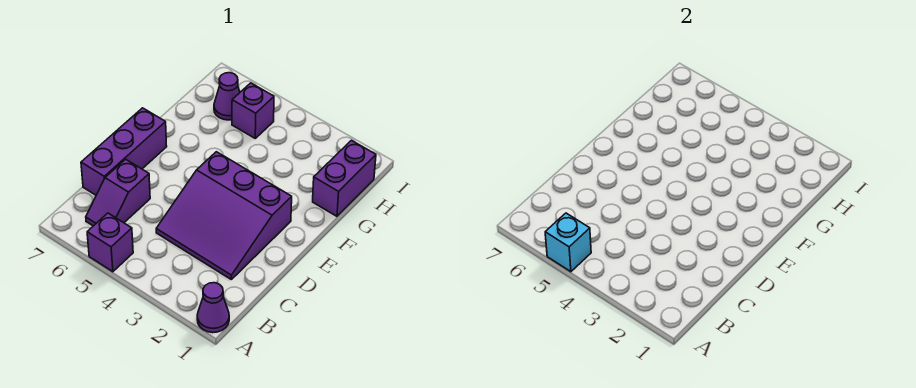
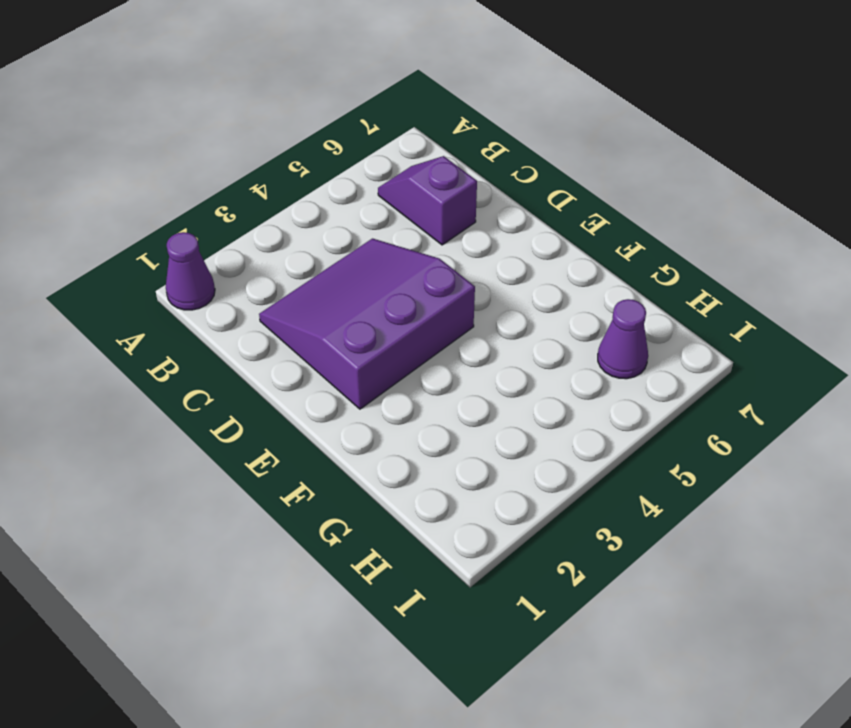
none -> purple 1x1 brick [87,213,133,272]
none -> purple 1x3 brick [81,108,167,195]

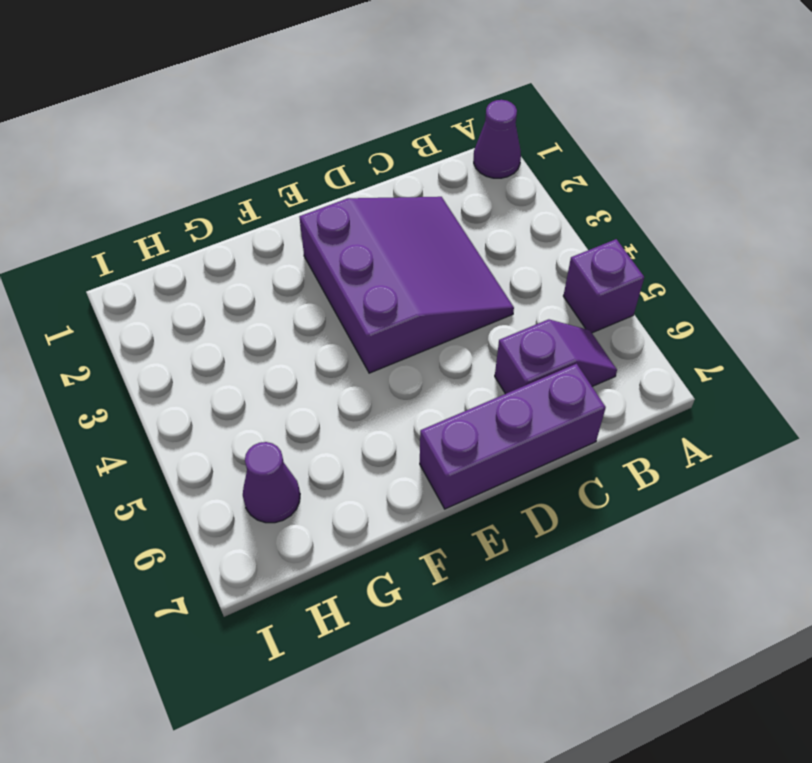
none -> purple 1x2 brick [313,140,376,216]
none -> purple 1x1 brick [232,83,274,138]

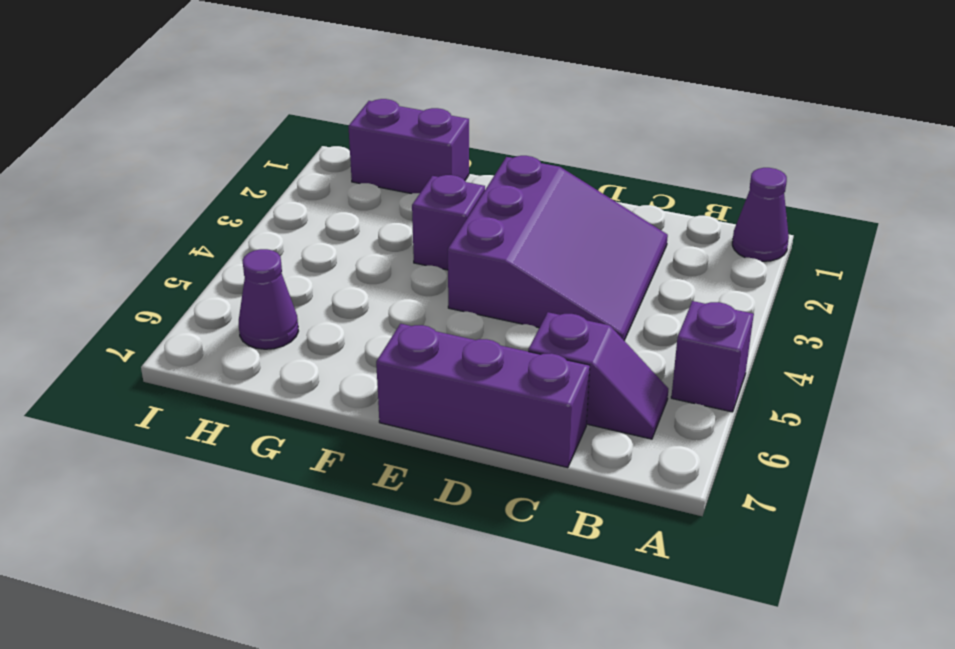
purple 1x1 brick [412,175,485,270] -> purple 1x1 brick moved to [232,83,274,138]
none -> cyan 1x1 brick [545,213,591,272]

